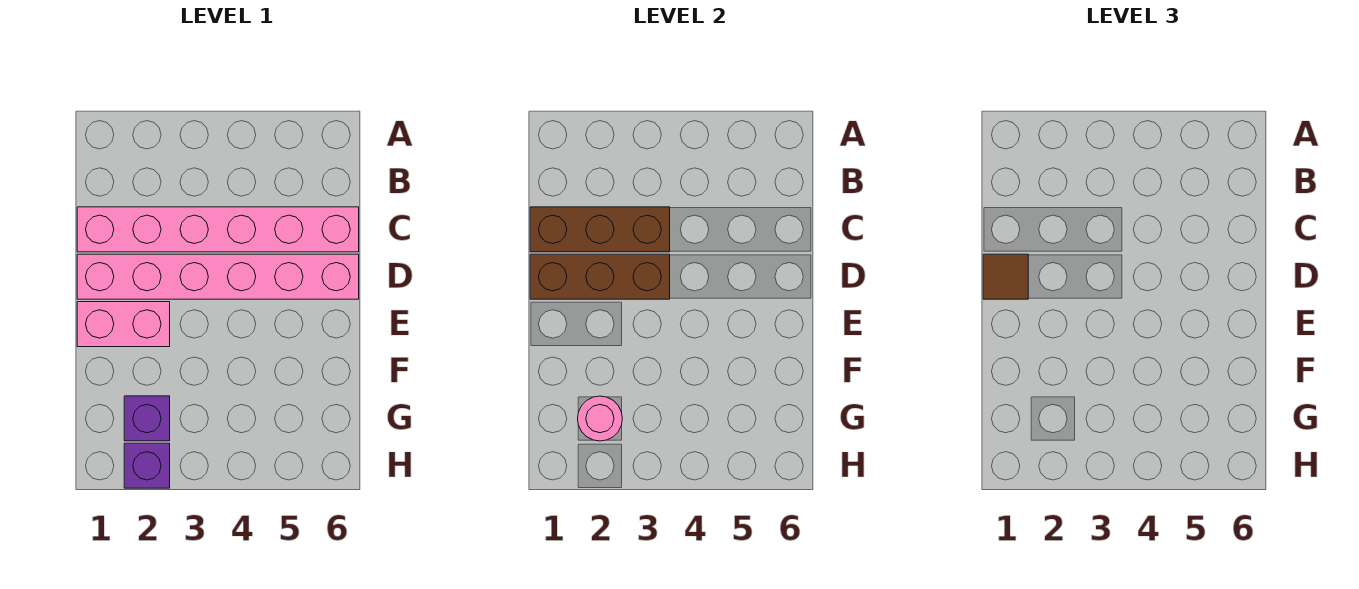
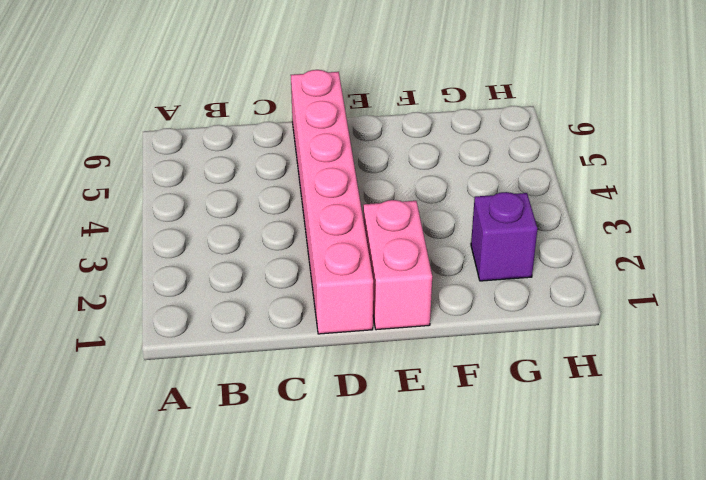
none -> pink 1x6 brick [77,207,359,252]
none -> purple 1x1 brick [124,443,170,488]

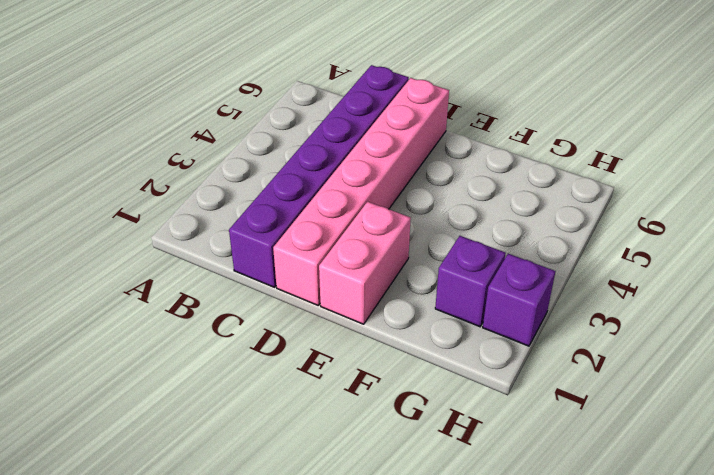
purple 1x6 brick [229,65,409,287] -> pink 1x6 brick [77,207,359,252]
none -> brown 1x3 brick [530,207,670,252]
none -> brown 1x3 brick [530,254,670,299]

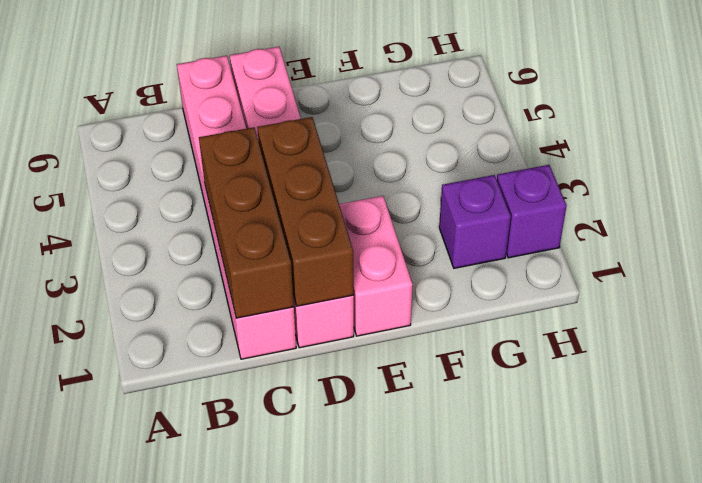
none -> pink 1x1 round brick [578,396,622,441]
none -> brown 1x1 tile [983,254,1028,299]

